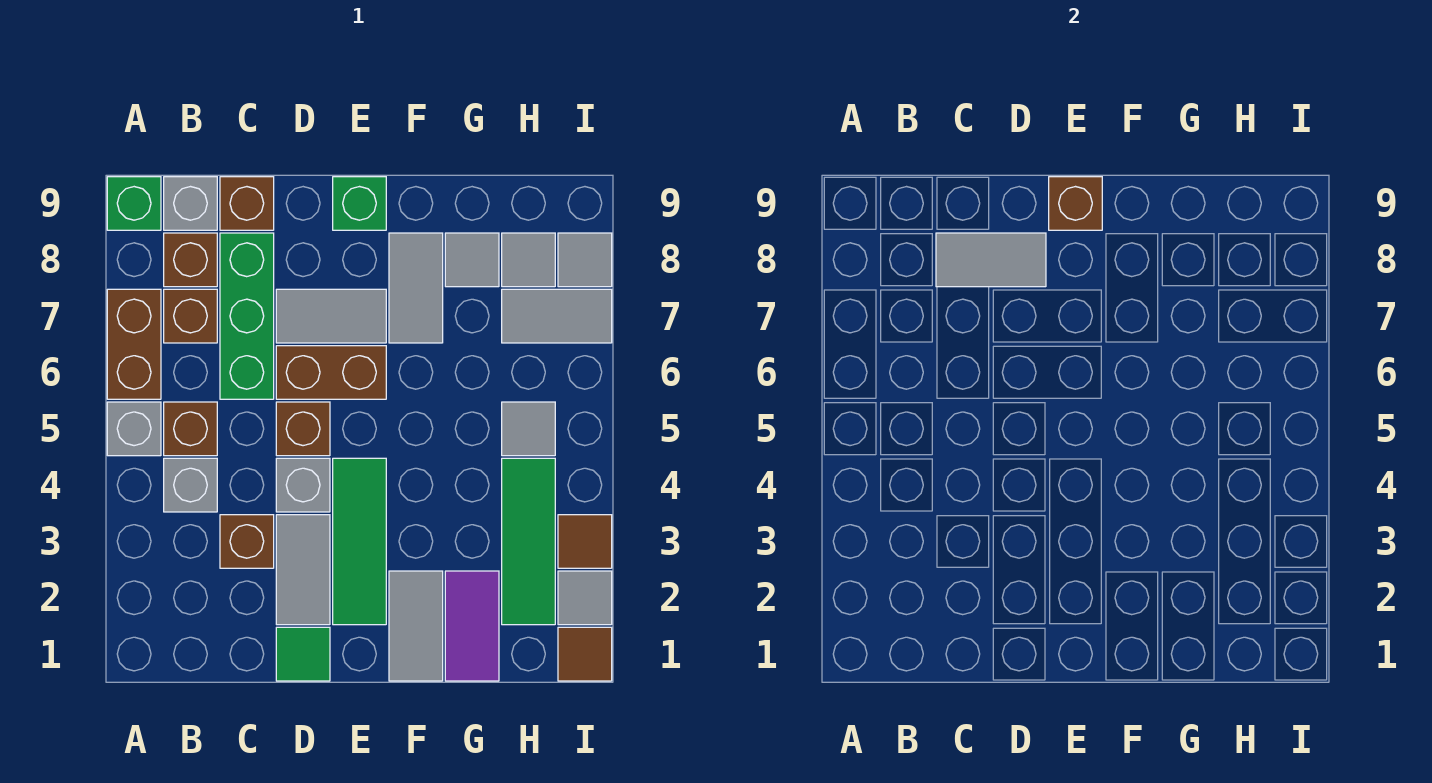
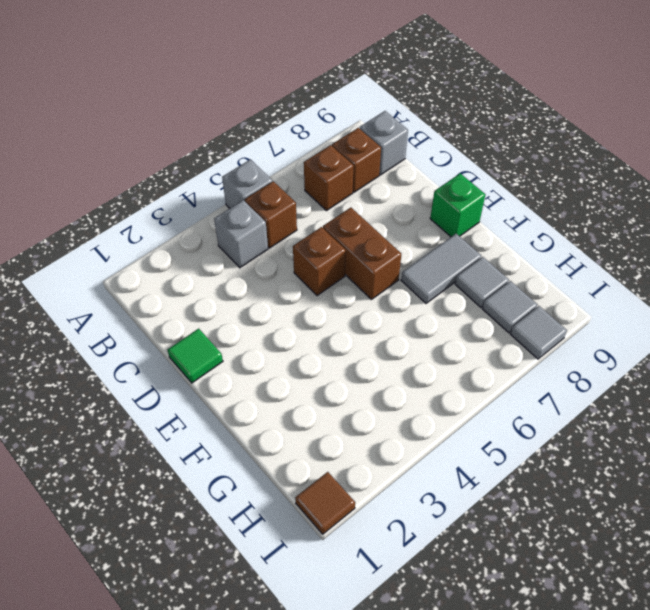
none -> brown 1x2 brick [107,289,161,399]
none -> green 1x1 brick [107,177,161,230]
none -> brown 1x1 brick [220,515,274,568]
none -> green 1x3 brick [220,233,274,399]

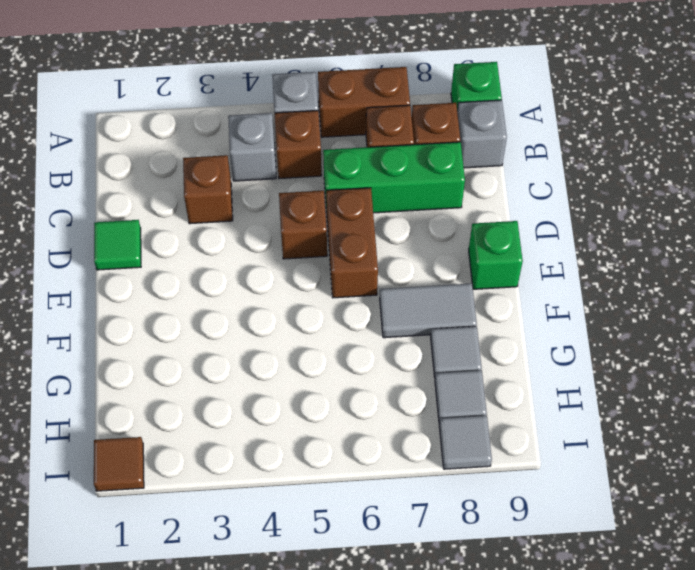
none -> brown 1x1 brick [220,177,274,230]
none -> grey 1x2 tile [276,515,330,625]
none -> grey 1x1 brick [276,458,330,512]
none -> grey 1x2 tile [276,289,386,343]

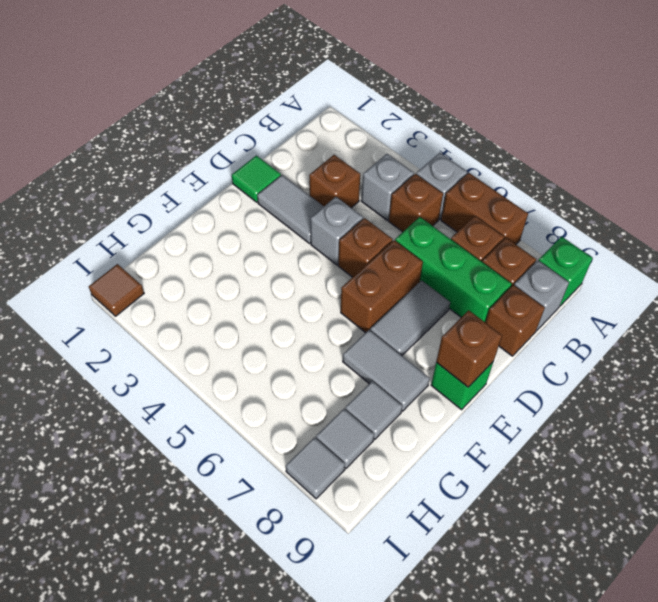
none -> green 1x3 tile [333,458,386,625]
none -> grey 1x2 tile [389,571,443,681]
none -> purple 1x2 tile [445,571,499,681]
none -> green 1x3 tile [502,458,555,625]

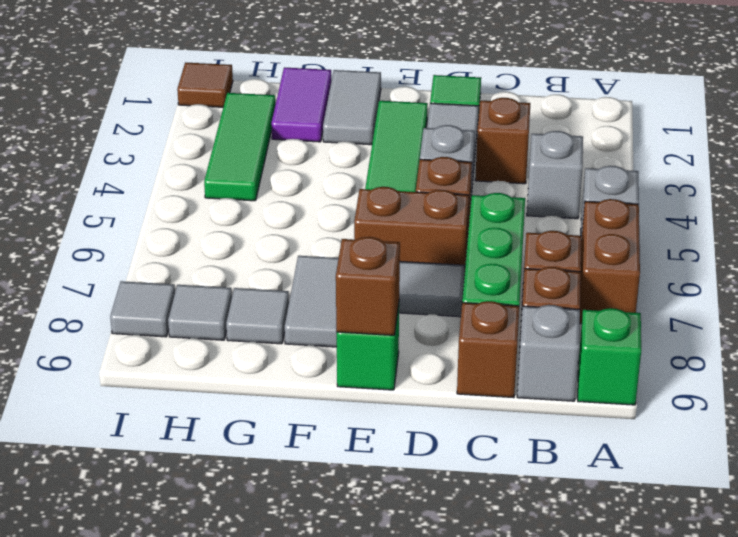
none -> brown 1x1 brick [164,402,217,456]
none -> grey 1x1 tile [502,402,555,456]
none -> grey 1x2 tile [502,289,612,343]
none -> grey 1x1 tile [558,571,612,625]

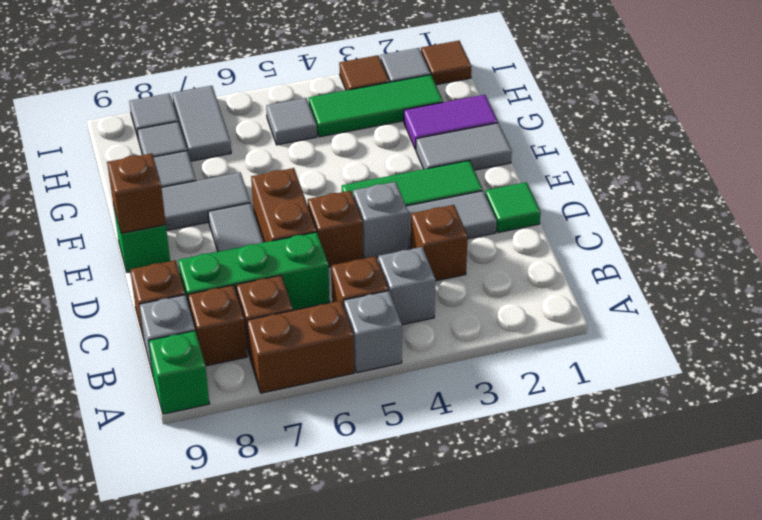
none -> grey 1x2 tile [936,233,1046,287]

